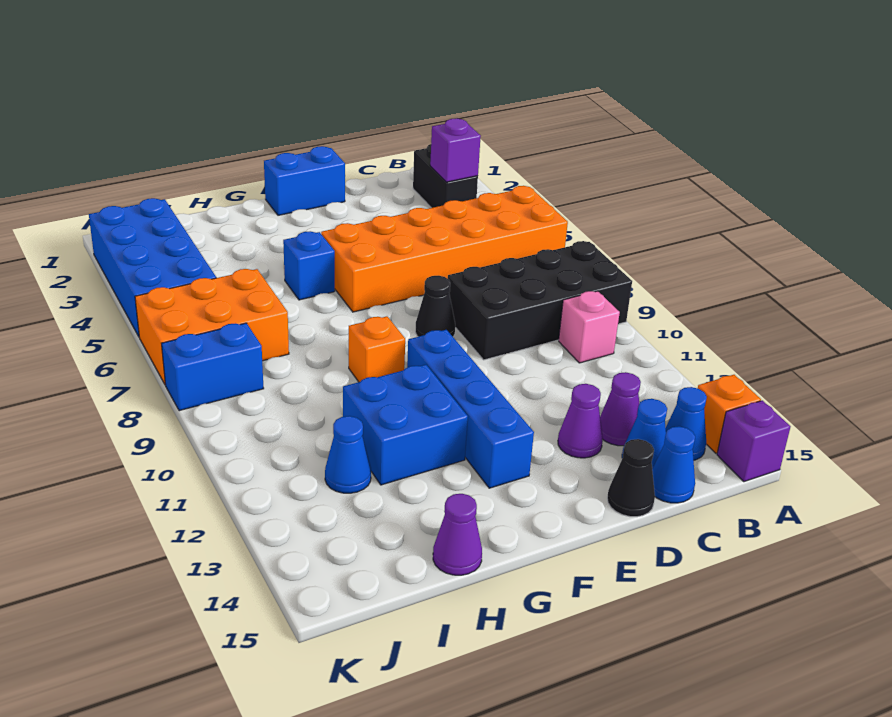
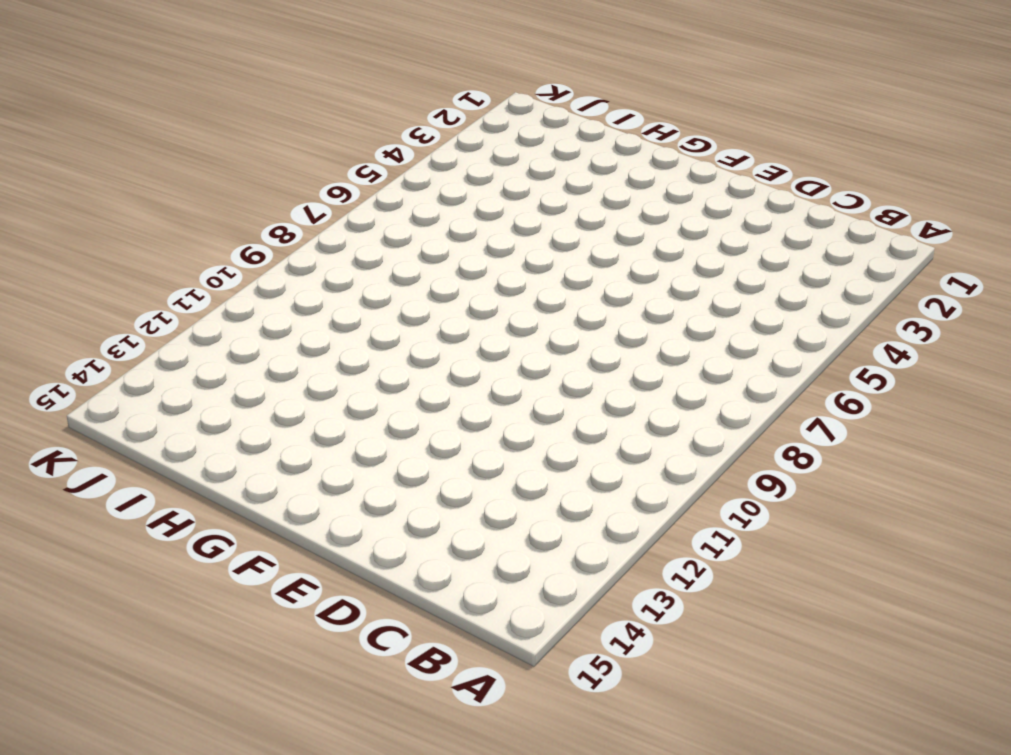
none -> orange 2x6 brick [321,186,568,312]
none -> black 2x4 brick [448,241,632,360]
none -> orange 1x1 brick [698,375,761,453]

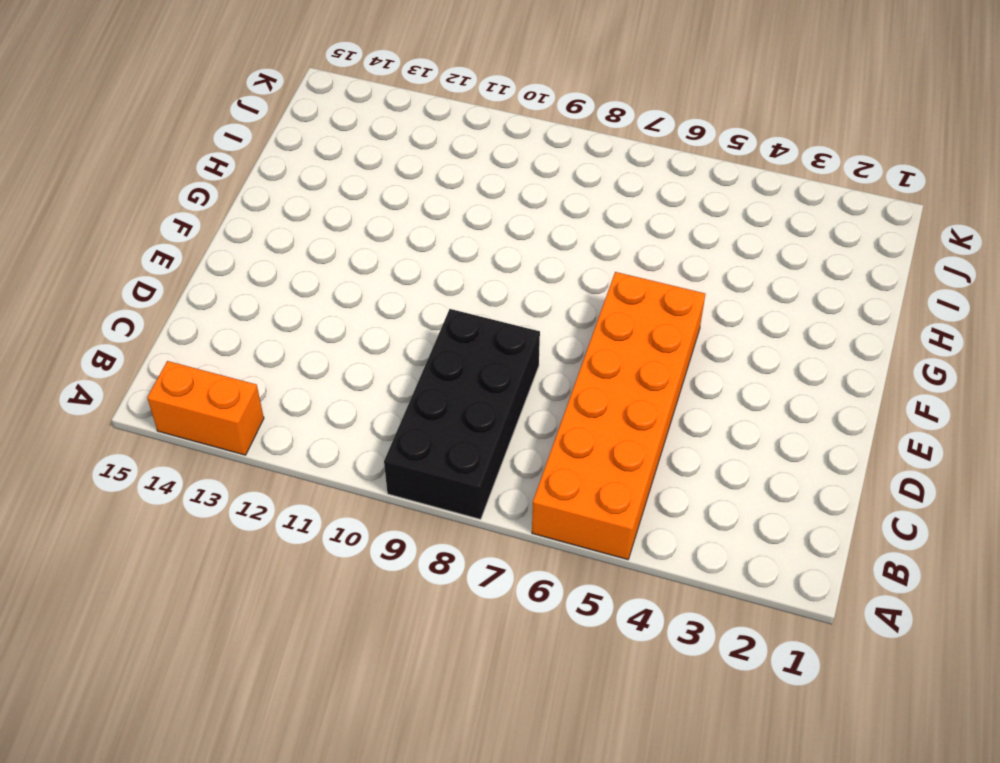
orange 1x2 brick [147,361,264,455] -> orange 1x1 brick [698,375,761,453]
none -> purple 1x1 brick [717,400,791,482]
none -> black 1x2 brick [413,144,478,208]
none -> pink 1x1 brick [559,291,620,363]

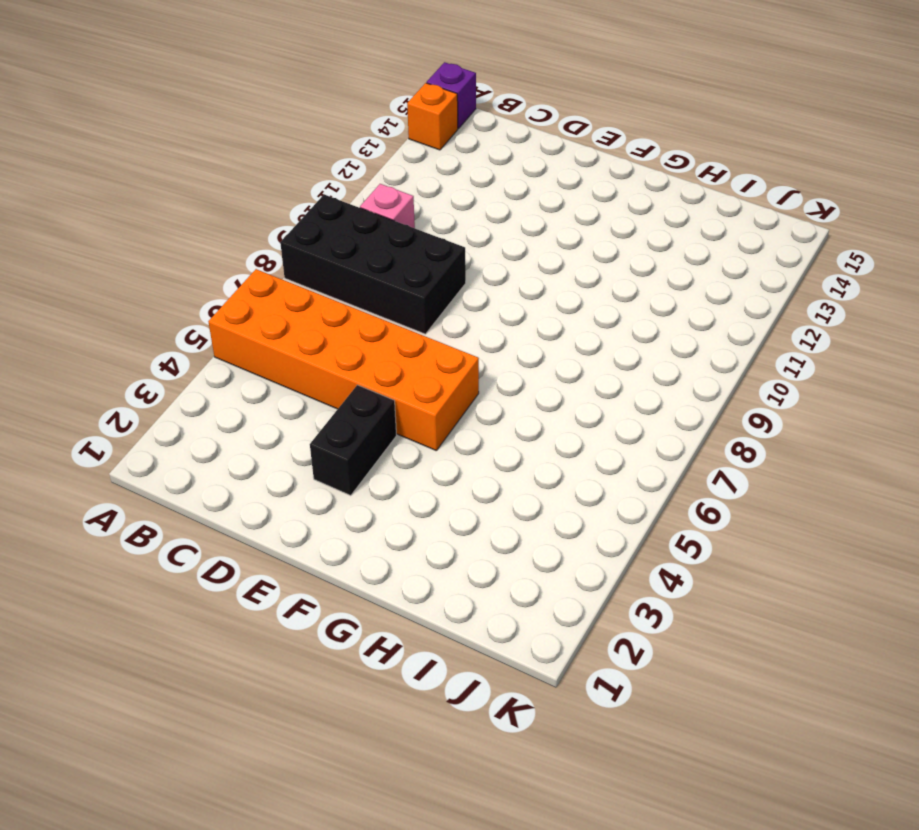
black 1x2 brick [310,385,396,495] -> black 1x2 brick moved to [413,144,478,208]
none -> blue 1x1 cone [666,387,707,460]
none -> purple 1x1 cone [600,372,641,446]
none -> blue 1x1 cone [622,399,667,468]

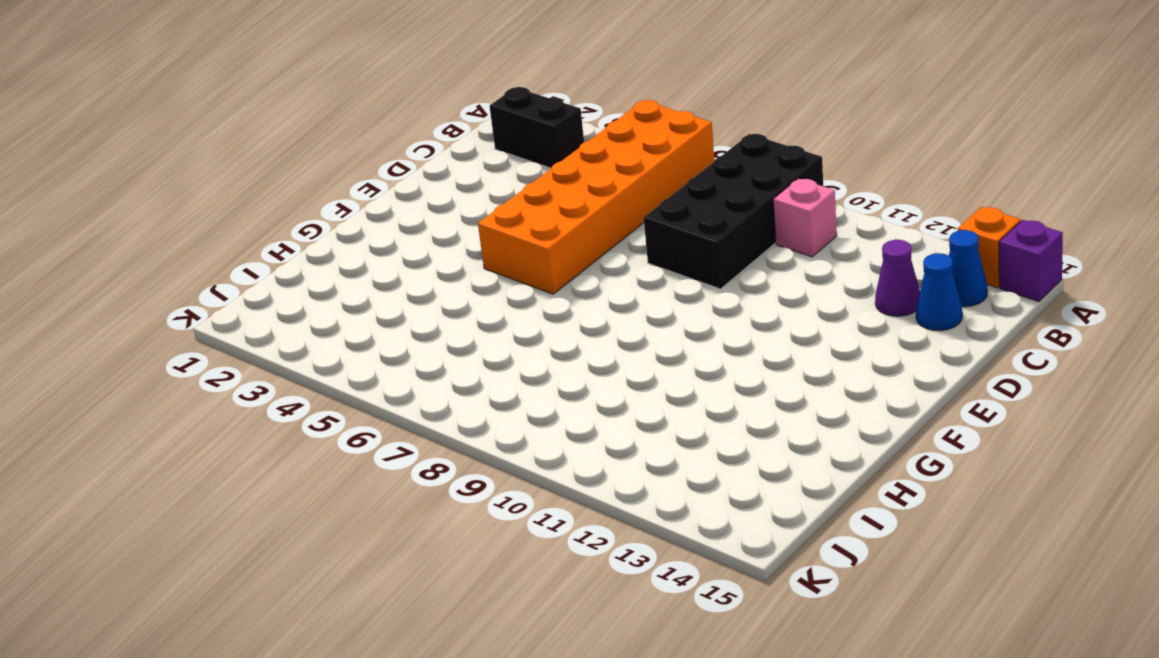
none -> blue 1x1 cone [652,426,695,503]
none -> purple 1x1 cone [558,384,603,458]
none -> black 1x1 cone [607,439,655,517]

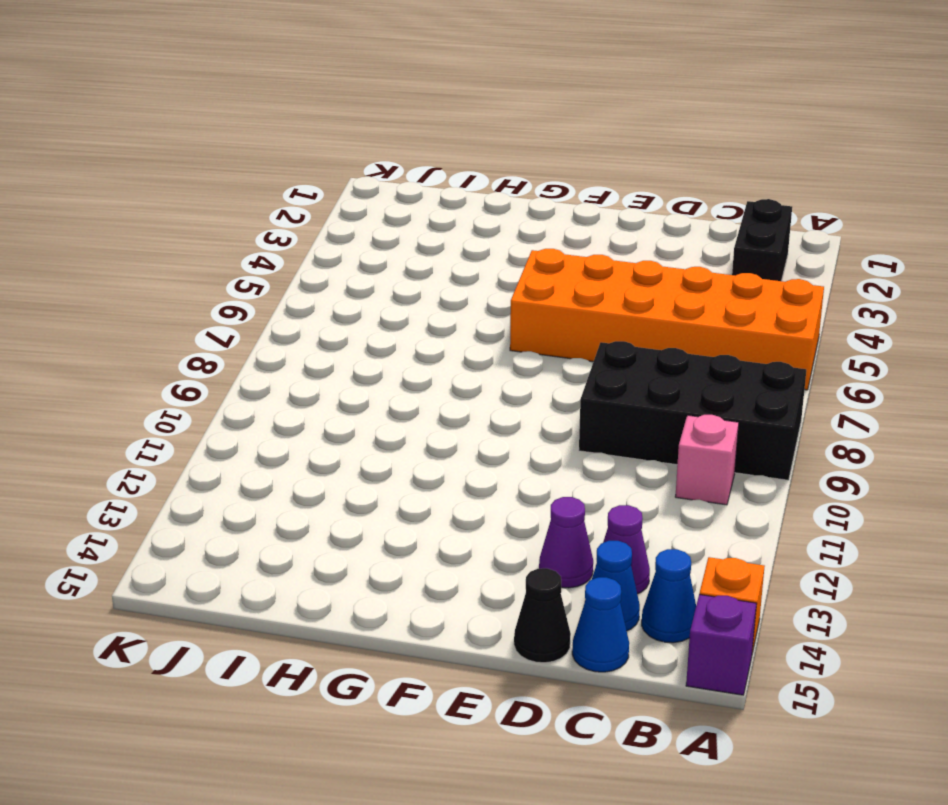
none -> blue 1x2 brick [264,146,345,215]
none -> black 1x1 cone [415,276,455,337]
none -> blue 1x4 brick [407,330,534,488]

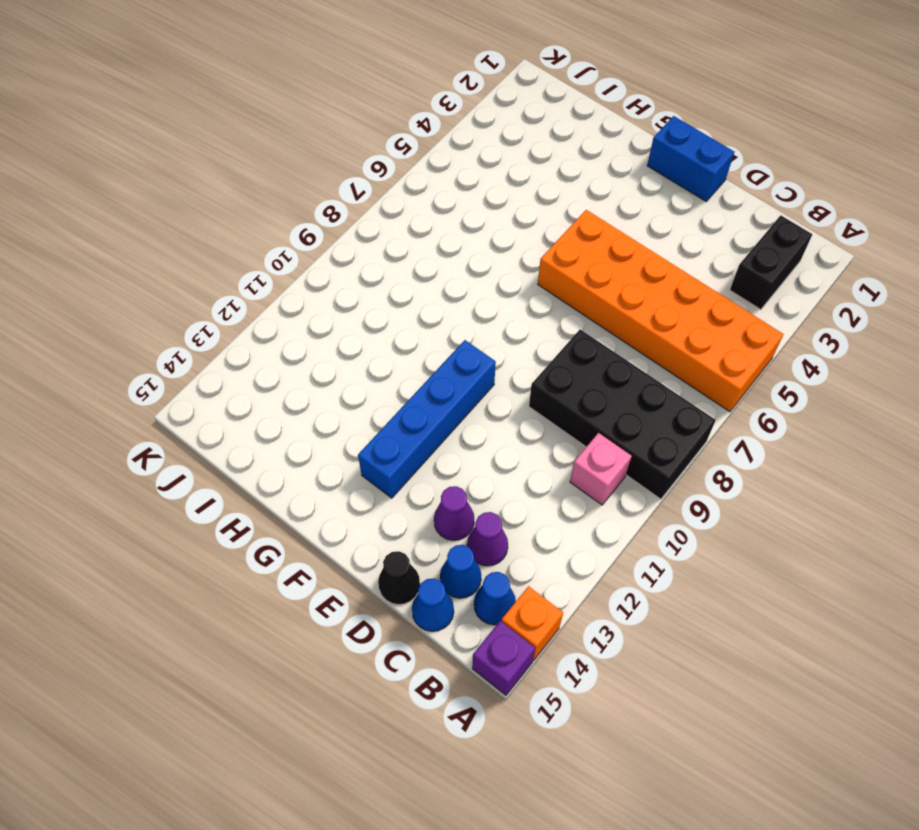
none -> black 1x1 cone [415,276,455,337]
none -> blue 1x1 brick [283,231,335,300]
none -> orange 1x1 brick [349,316,405,382]

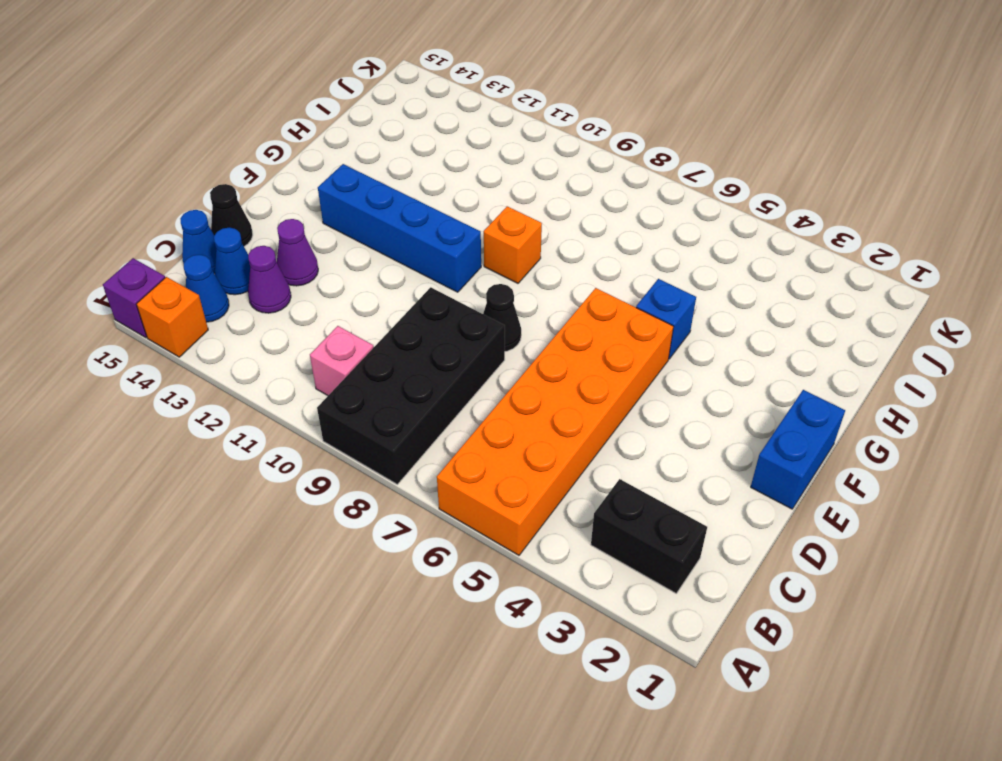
none -> blue 2x2 brick [343,365,468,485]
none -> purple 1x1 cone [433,494,482,575]
none -> orange 2x3 brick [135,269,289,385]

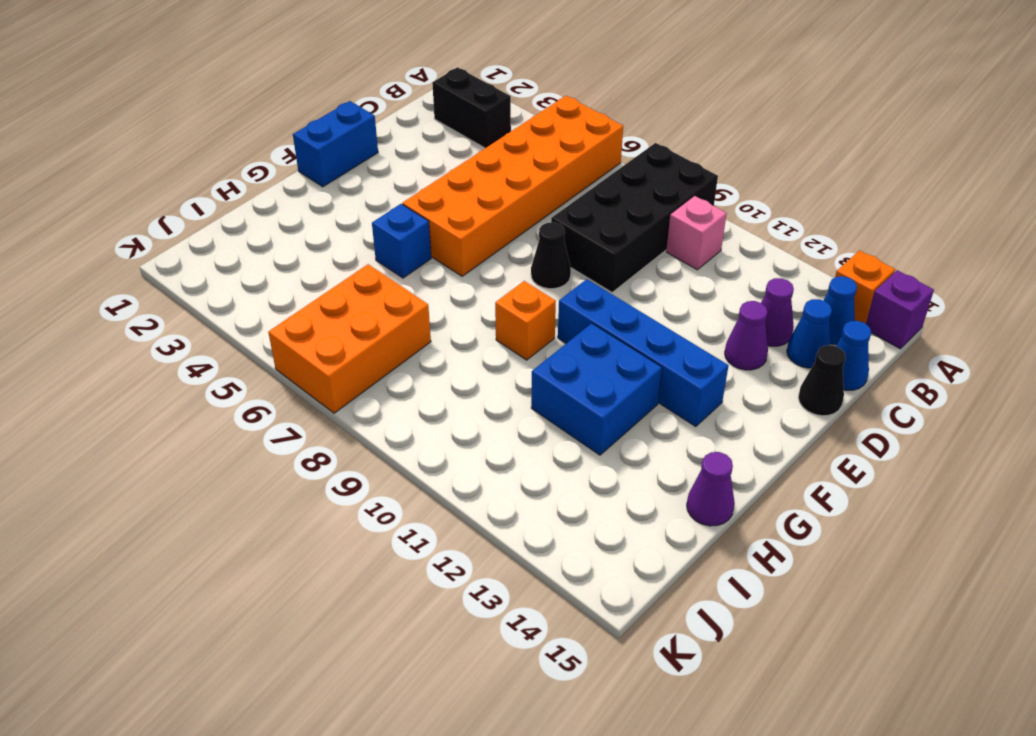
none -> blue 1x1 cone [325,416,371,493]
none -> blue 2x4 brick [89,198,216,336]
none -> blue 1x2 brick [162,323,264,411]

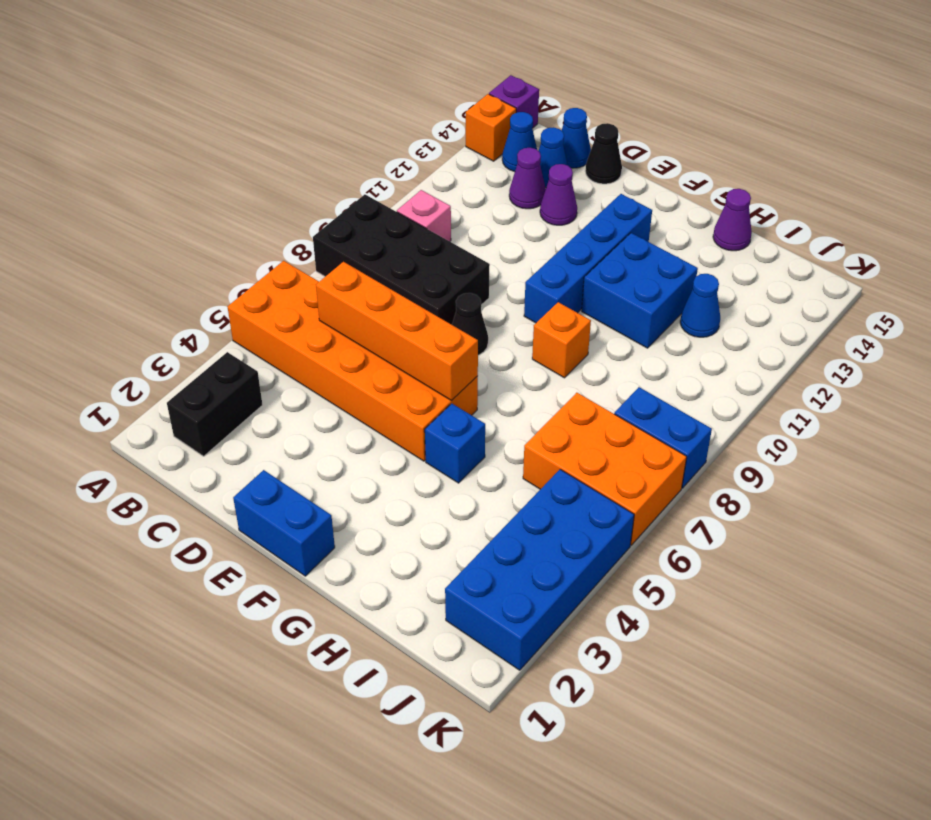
orange 1x4 brick [316,262,478,401] -> none
none -> purple 1x1 brick [430,118,481,182]

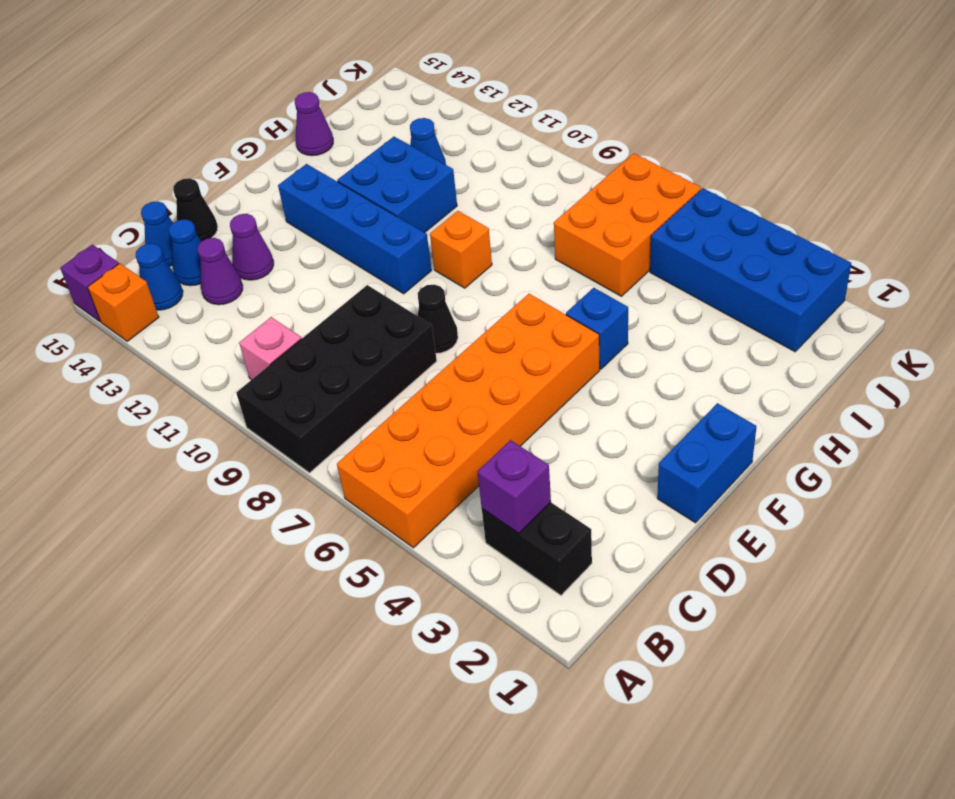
none -> blue 1x2 brick [162,323,264,411]

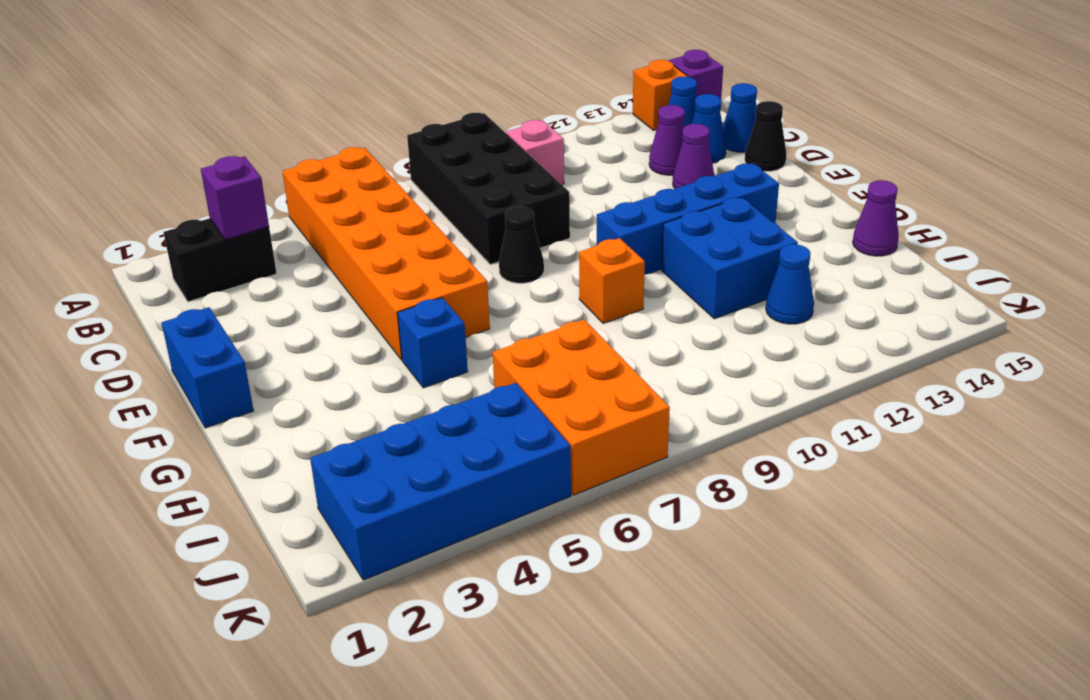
none -> blue 1x2 brick [162,323,264,411]

